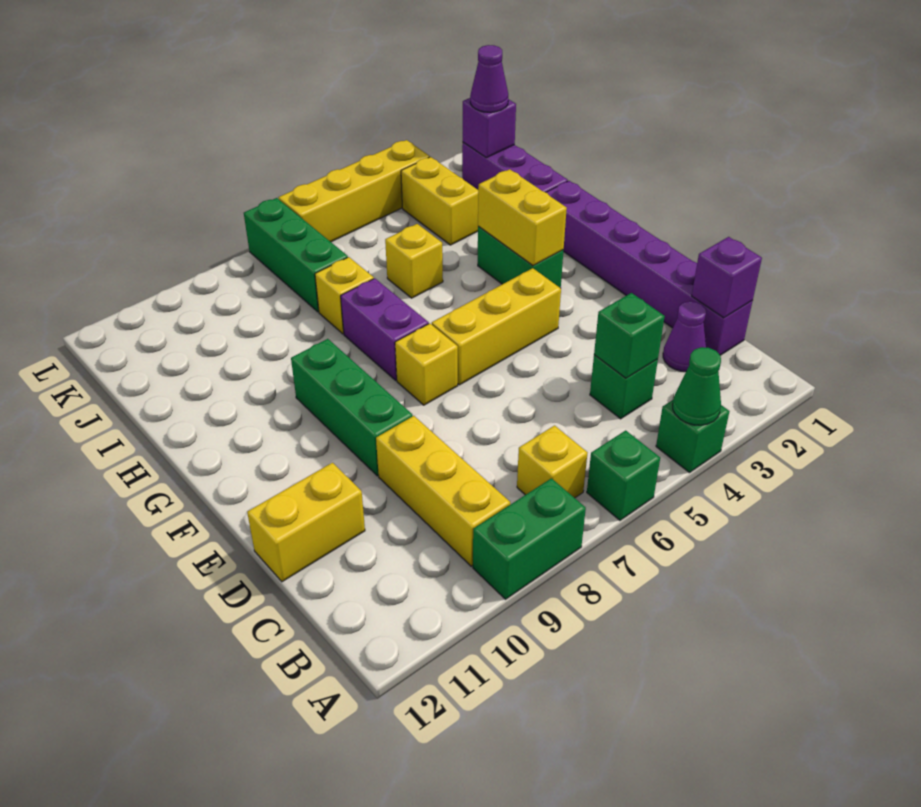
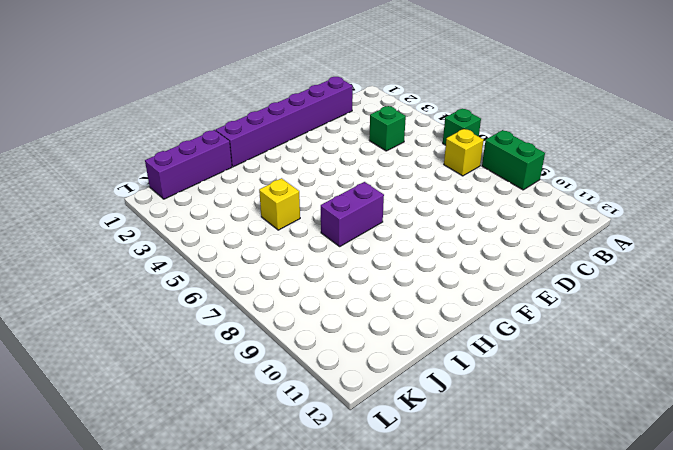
none -> green 1x1 brick [656,400,729,473]
none -> yellow 1x3 brick [376,416,510,566]
none -> purple 1x1 cone [663,301,706,372]

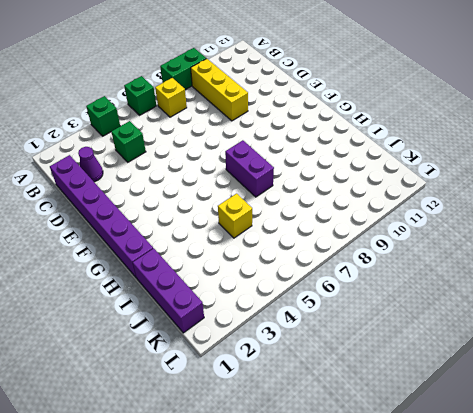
none -> yellow 1x2 brick [247,463,365,582]
none -> green 1x3 brick [291,339,413,476]
none -> yellow 1x3 brick [432,268,561,385]

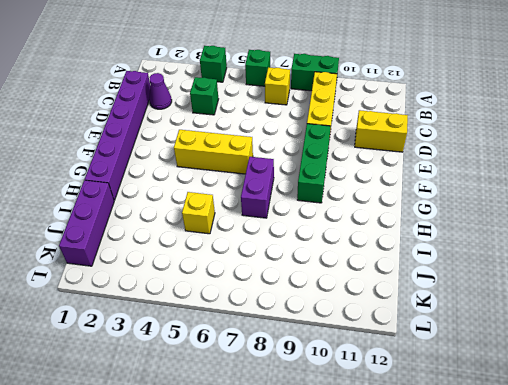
none -> yellow 1x1 brick [395,323,458,405]
none -> green 1x2 brick [478,226,563,288]
none -> yellow 1x1 brick [315,257,374,334]

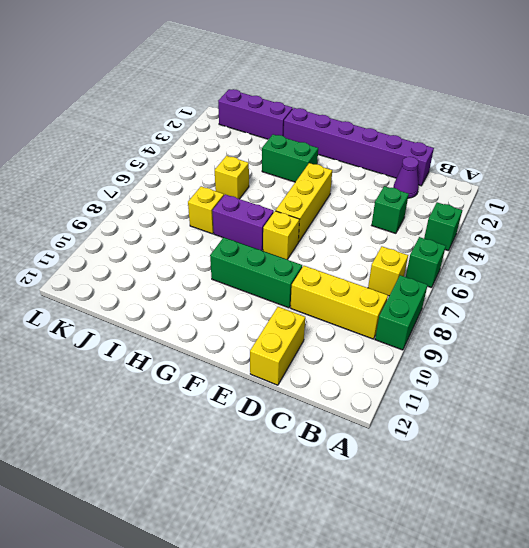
none -> yellow 1x2 brick [401,157,478,245]
none -> green 1x3 brick [244,198,348,312]
none -> yellow 1x4 brick [278,140,430,242]

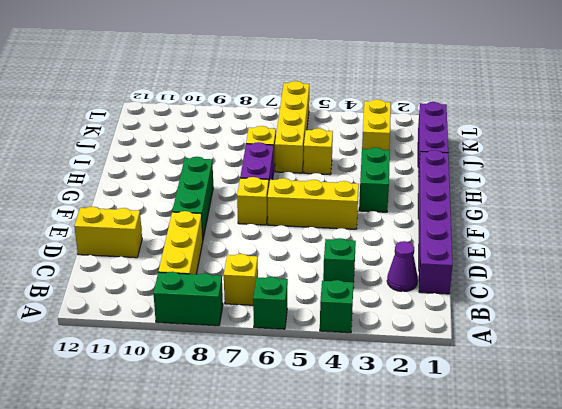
yellow 1x4 brick [275,81,309,173] -> yellow 1x4 brick turned to [278,140,430,242]
none -> green 1x3 brick [244,198,348,312]
none -> green 1x1 cone [673,347,721,425]
none -> purple 1x1 brick [692,237,762,318]

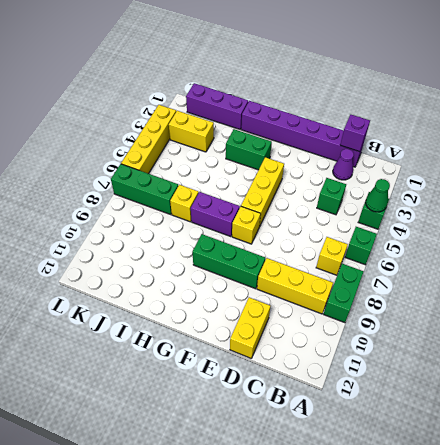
none -> yellow 1x1 brick [385,224,443,298]
none -> green 1x1 brick [594,293,665,378]
none -> yellow 1x2 brick [478,169,567,265]

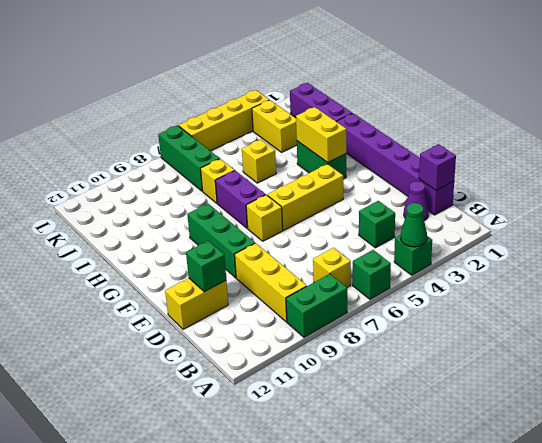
green 1x1 brick [186,241,226,292] -> green 1x1 brick moved to [594,293,665,378]
none -> purple 1x1 brick [463,98,516,158]
none -> purple 1x1 cone [470,45,508,112]

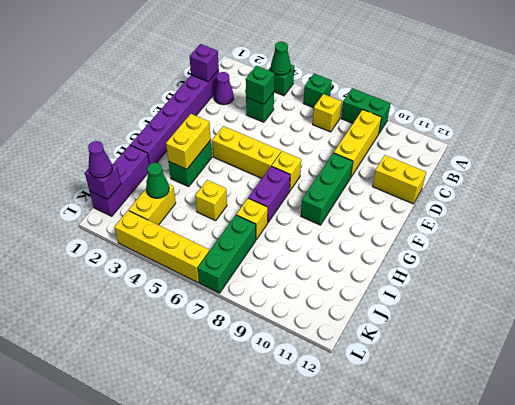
green 1x1 cone [146,163,169,198] -> none

